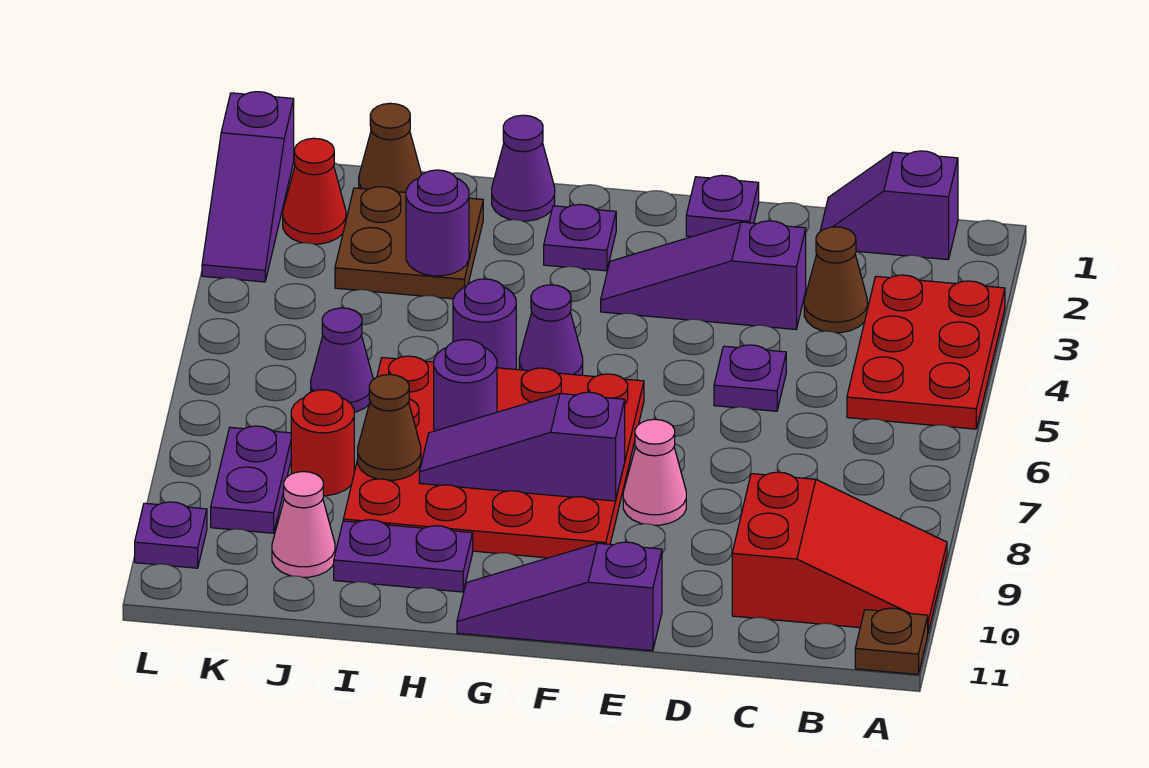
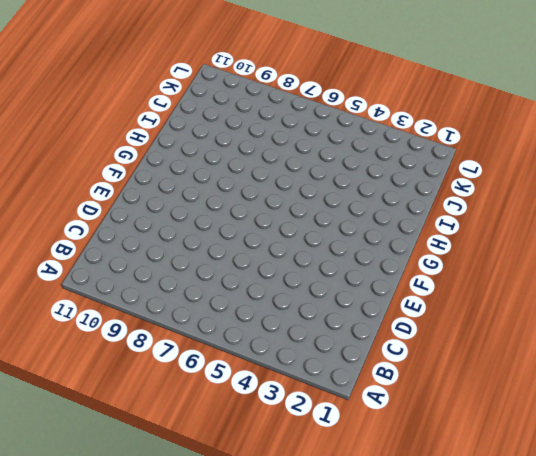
none -> red 2x3 plate [847,275,1005,429]
none -> red 2x3 slope [732,472,947,632]
none -> brown 1x1 plate [855,608,928,674]

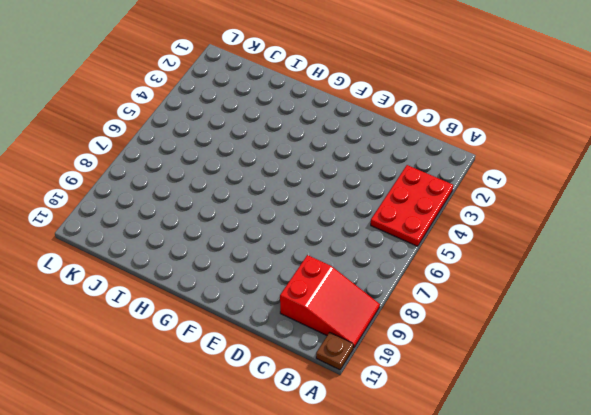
none -> purple 1x2 slope [820,151,958,260]
none -> brown 1x1 cone [804,227,868,333]
none -> purple 1x3 slope [601,221,806,329]

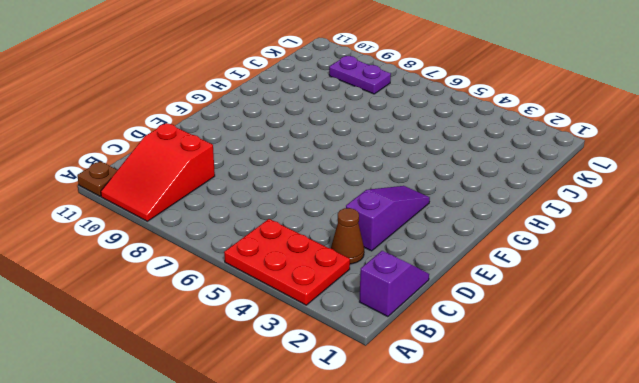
none -> purple 1x1 plate [714,345,786,411]
none -> purple 1x1 plate [686,175,759,237]
none -> pink 1x1 cone [623,419,686,525]

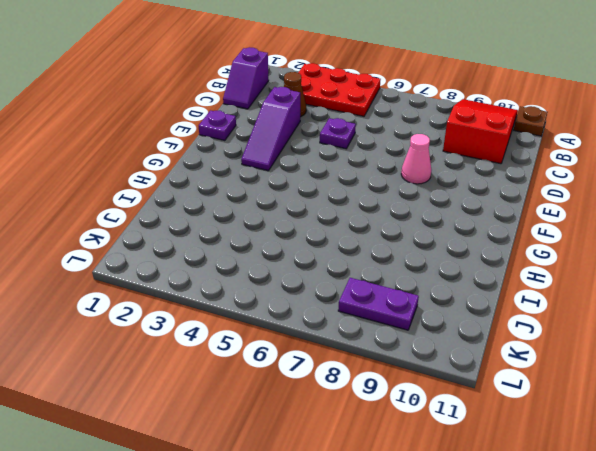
none -> purple 1x3 slope [457,542,662,651]
none -> red 4x4 plate [343,356,644,558]
none -> purple 1x1 plate [544,204,616,271]

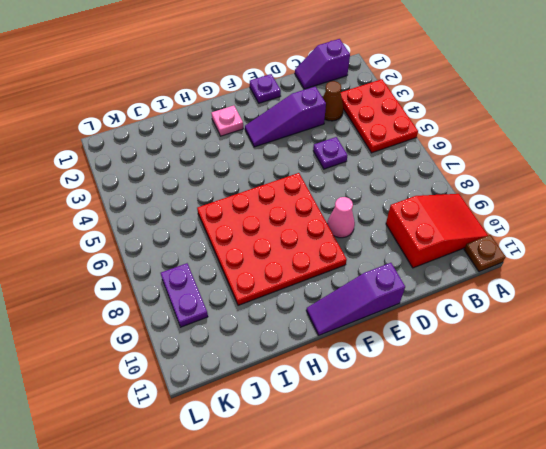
pink 1x1 plate [211,106,243,136] -> purple 1x1 plate [544,204,616,271]
none -> purple 1x1 cone [519,285,583,375]
none -> purple 1x1 cone [492,115,555,221]
none -> purple 1x1 round brick [453,279,516,369]

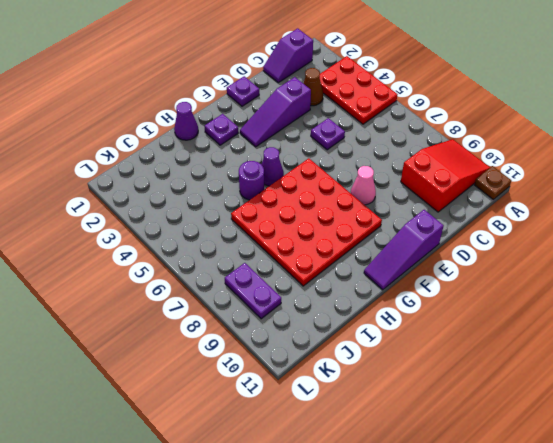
none -> purple 1x2 plate [334,520,473,592]
none -> brown 2x2 plate [335,187,483,299]
none -> brown 1x1 cone [359,103,422,193]

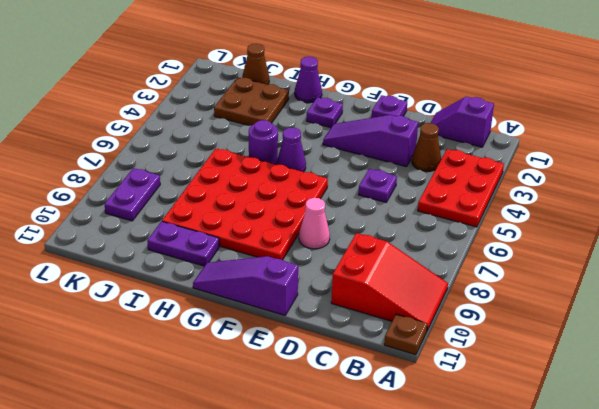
none -> purple 1x1 cone [311,308,373,412]
none -> red 1x1 round brick [291,390,354,496]
none -> pink 1x1 cone [272,472,335,577]

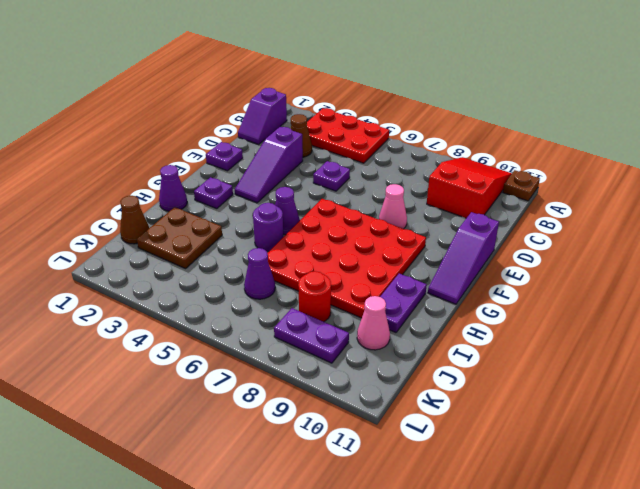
none -> red 1x1 cone [283,138,346,244]
none -> purple 1x3 slope [202,92,294,282]
none -> purple 1x1 plate [135,502,207,568]

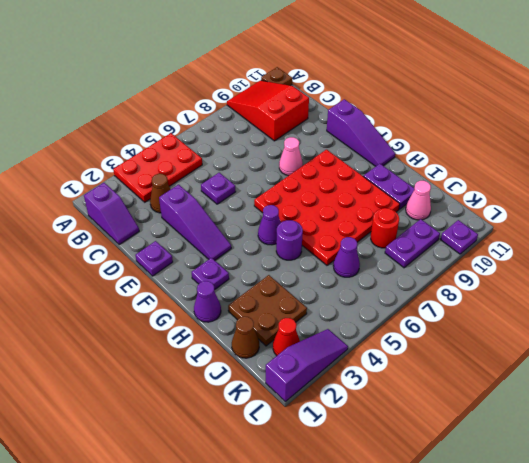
none -> purple 1x3 slope [419,392,625,501]
none -> purple 1x1 round brick [434,340,497,431]
none -> purple 1x1 round brick [406,170,469,276]

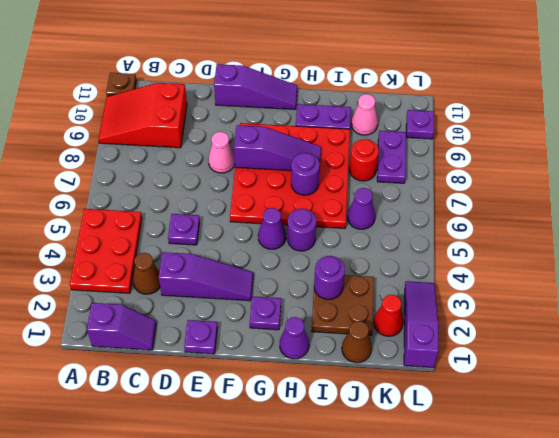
none -> brown 1x1 cone [358,375,421,480]

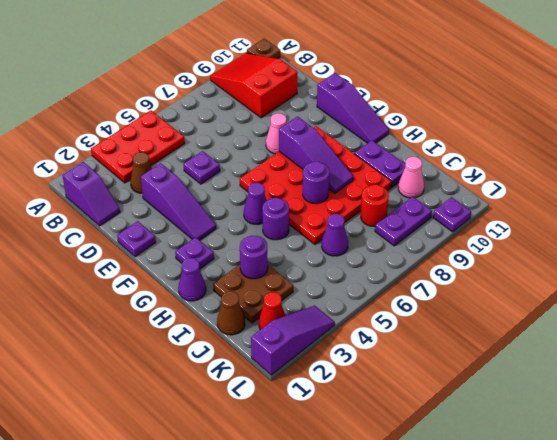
none -> brown 1x1 cone [358,375,421,480]

